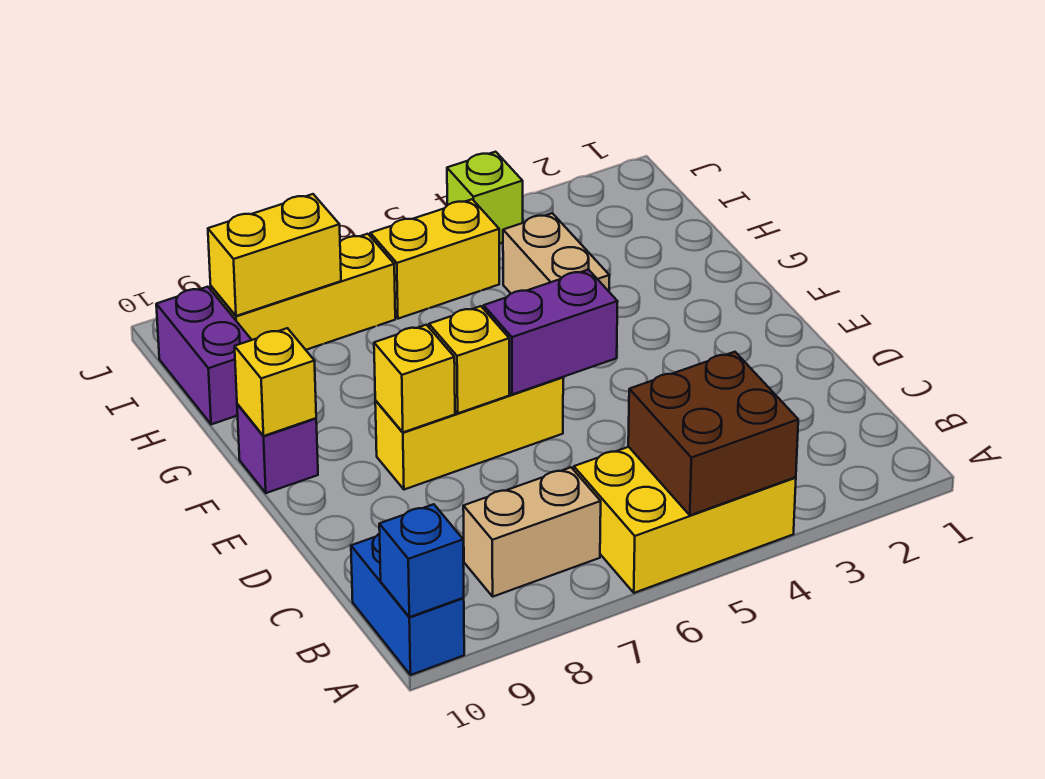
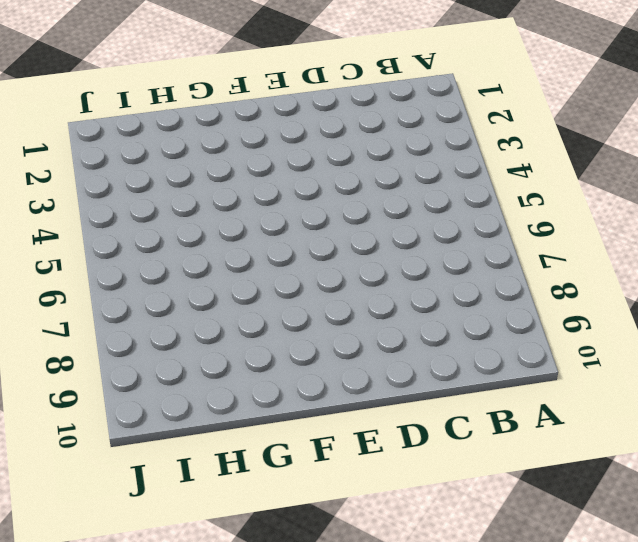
none -> yellow 2x3 brick [574,447,796,593]
none -> blue 1x2 brick [351,534,464,675]
none -> tan 1x2 brick [463,467,601,597]

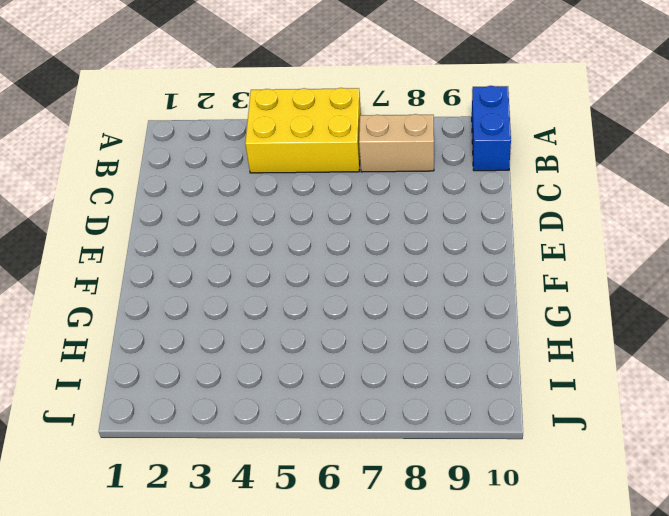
none -> yellow 1x3 brick [375,377,563,490]
none -> purple 1x1 brick [237,404,318,493]
none -> tan 1x2 brick [503,213,609,294]

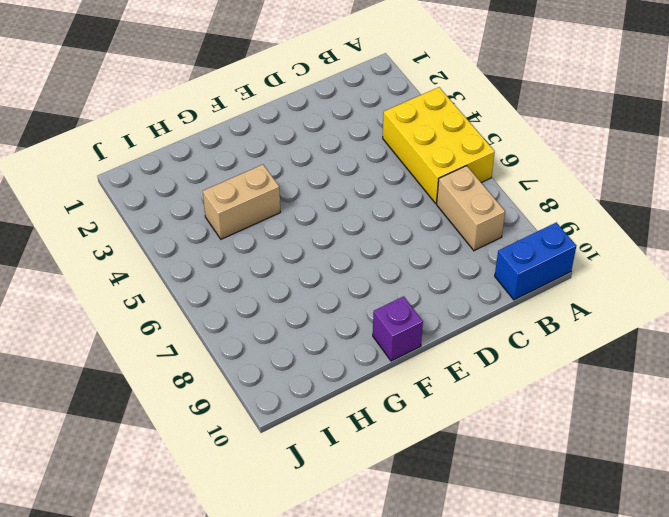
none -> yellow 1x3 brick [375,377,563,490]
none -> purple 1x2 brick [156,287,251,424]
none -> yellow 1x2 brick [370,199,499,319]

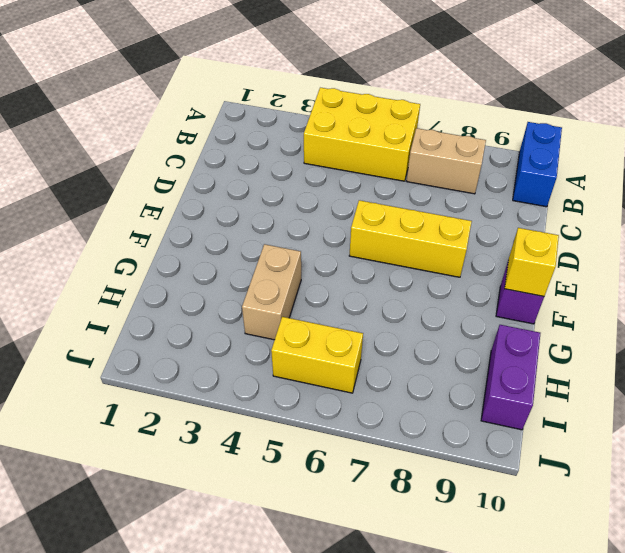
none -> yellow 1x3 brick [211,234,395,350]
none -> lime 1x1 brick [447,152,523,244]
none -> brown 2x2 brick [628,352,798,515]

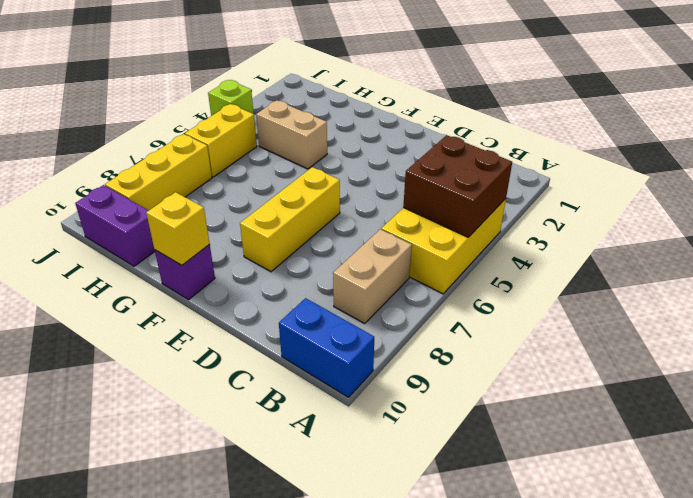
none -> blue 1x1 brick [379,504,464,617]
none -> purple 1x2 brick [484,270,618,394]
none -> yellow 1x1 brick [429,306,509,413]

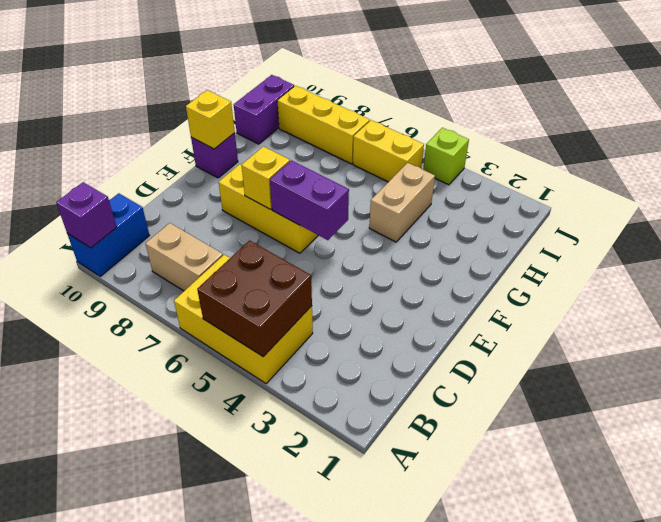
purple 1x1 brick [56,182,117,248] -> blue 1x1 brick [379,504,464,617]
none -> yellow 1x1 brick [374,325,455,432]
none -> yellow 1x2 brick [208,194,341,316]

